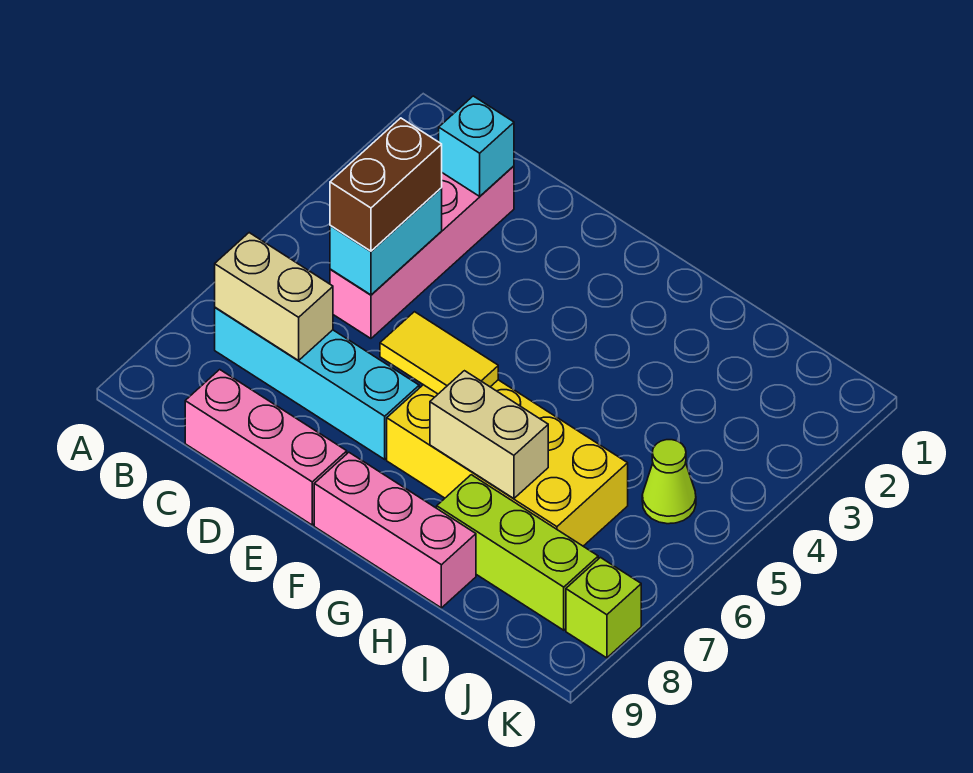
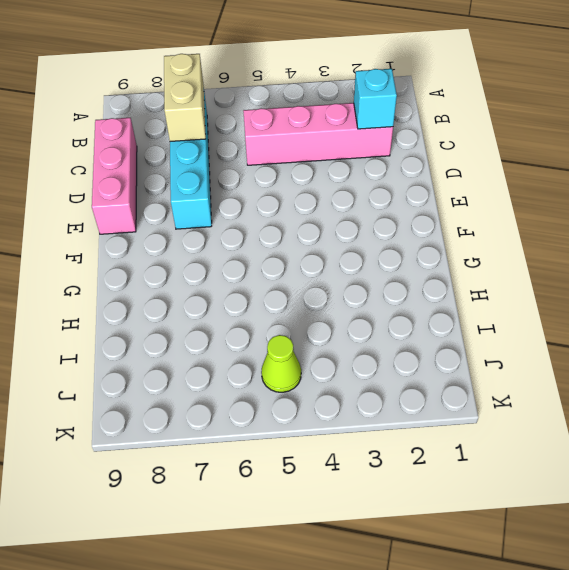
none -> yellow 2x4 brick [387,380,628,546]
none -> pink 1x3 brick [314,452,476,608]
none -> lime 1x3 brick [437,475,598,630]

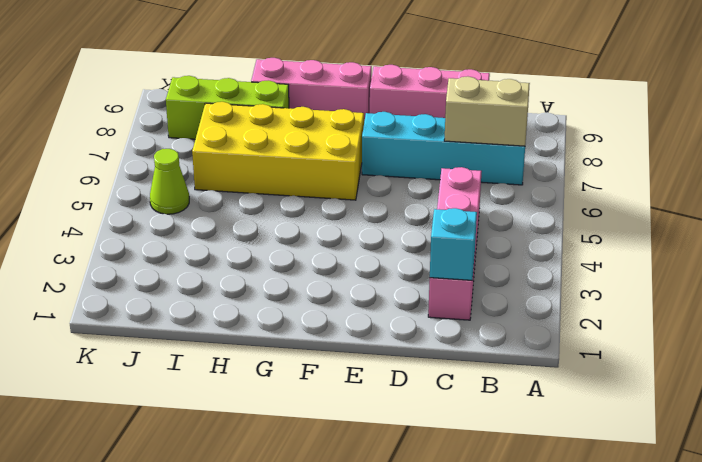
none -> lime 1x1 brick [566,558,641,658]
none -> cyan 1x2 brick [330,188,442,295]
none -> yellow 1x2 tile [380,312,498,394]

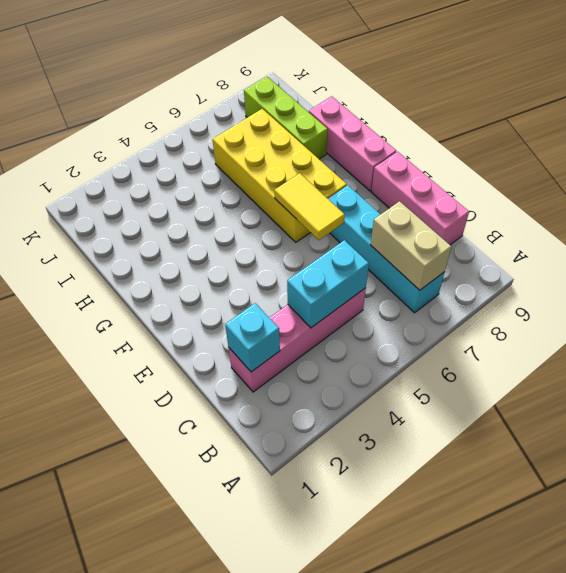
none -> lime 1x1 cone [642,440,696,524]
none -> lime 1x1 brick [566,558,641,658]
none -> tan 1x2 brick [430,371,548,499]

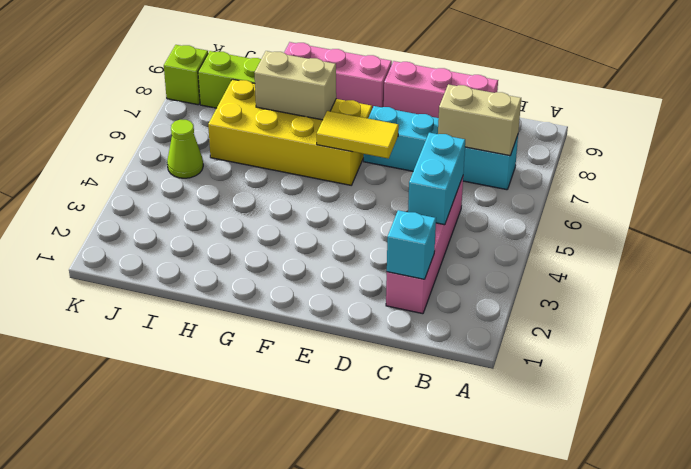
none -> brown 1x2 brick [330,118,442,251]

